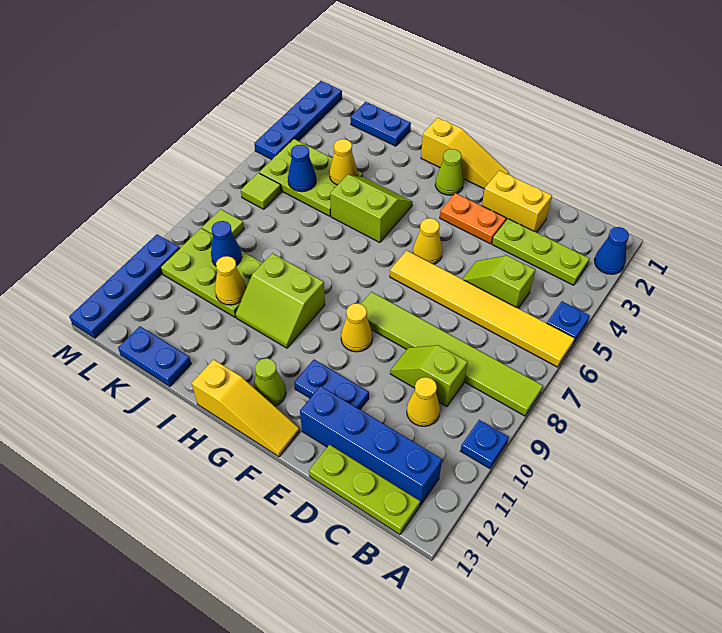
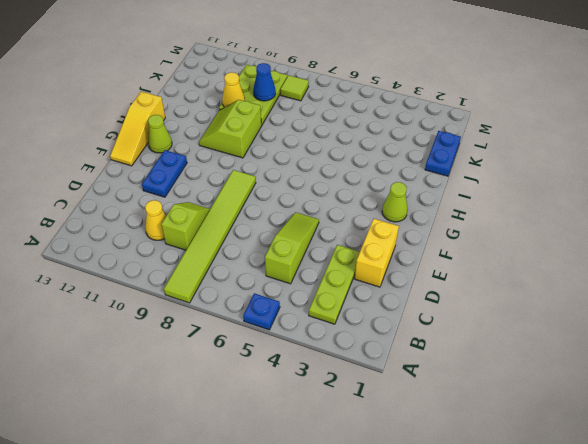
lime 1x3 slope [265,212,319,284] -> lime 1x2 slope [463,255,535,308]
none -> blue 1x1 cone [594,227,629,274]
none -> yellow 1x6 tile [390,250,575,367]
none -> blue 1x1 plate [461,420,509,469]
none -> blue 1x4 brick [300,386,442,505]

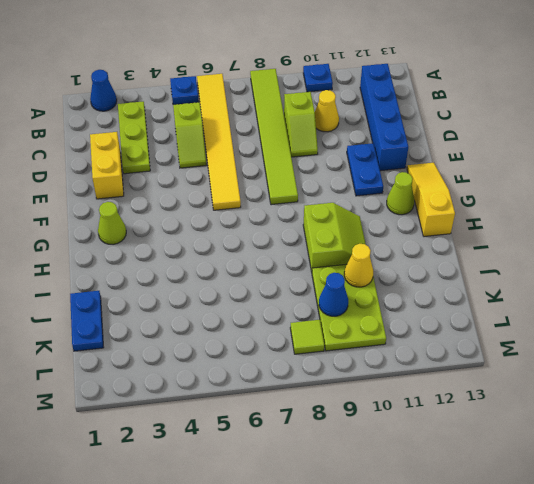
none -> lime 1x3 plate [309,445,420,535]
none -> orange 1x2 plate [440,193,506,244]
none -> yellow 1x3 slope [421,117,509,189]
none -> yellow 1x1 cone [413,218,442,264]

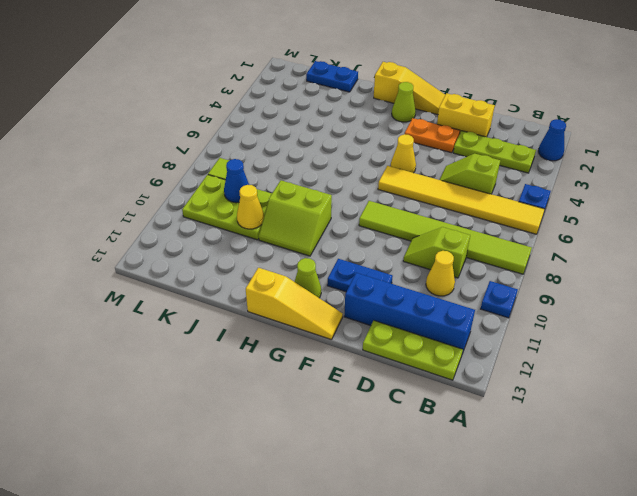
none -> yellow 1x1 cone [341,303,373,352]
none -> lime 2x2 slope [330,175,412,243]
none -> lime 2x3 plate [259,139,363,216]
none -> blue 1x2 plate [118,326,191,386]

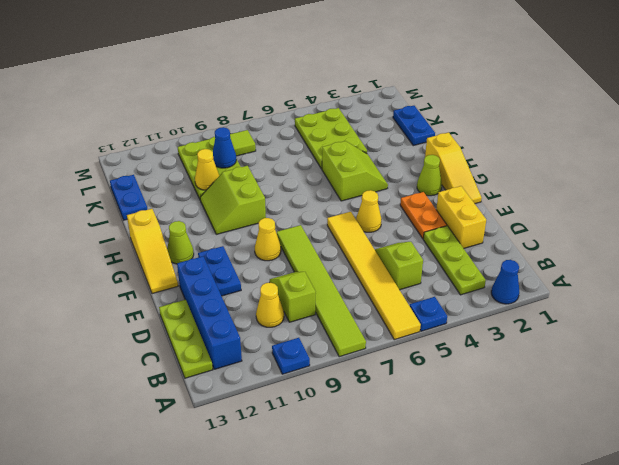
none -> lime 1x1 tile [241,173,281,209]
none -> blue 1x4 plate [254,81,342,159]
none -> blue 1x4 plate [69,234,180,338]
none -> yellow 1x1 cone [329,139,358,185]

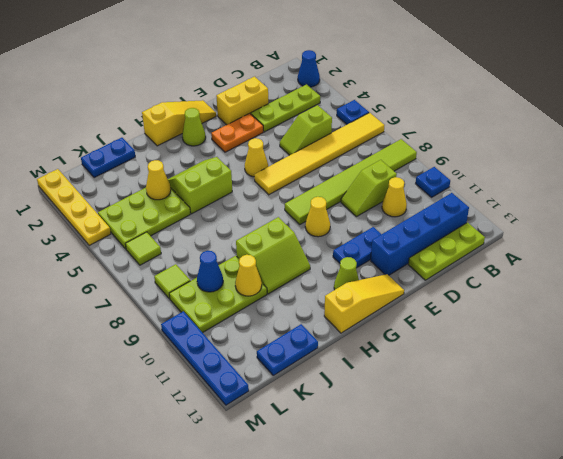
yellow 1x4 plate [37,169,111,245] -> blue 1x4 plate [254,81,342,159]
none -> blue 1x1 cone [288,145,316,192]

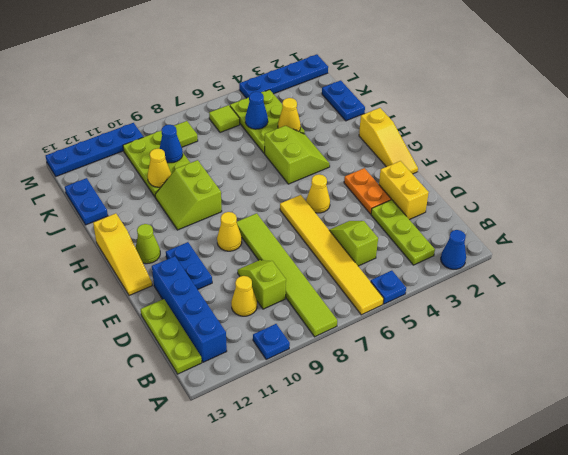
none -> lime 1x1 cone [435,149,464,195]

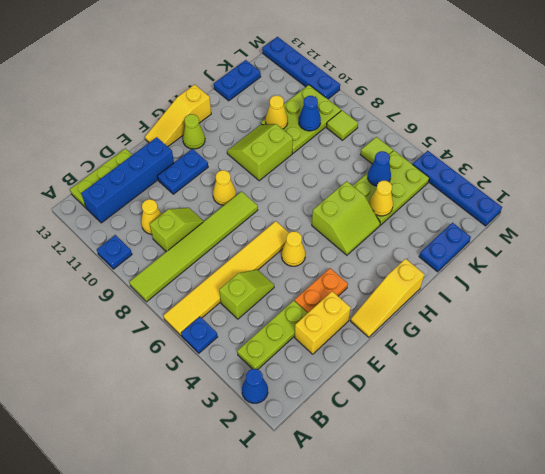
none -> lime 1x1 cone [435,149,464,195]

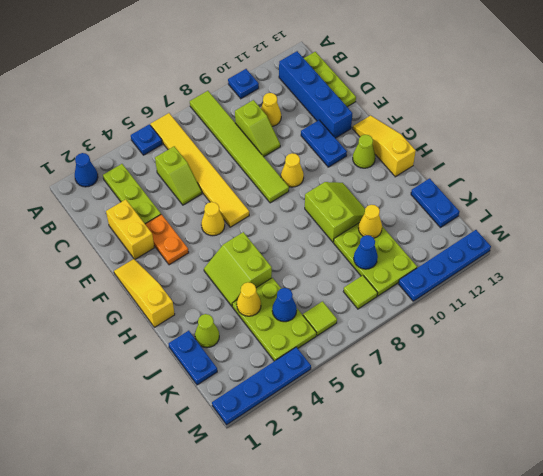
lime 1x1 cone [195,314,219,348] -> lime 1x1 cone moved to [435,149,464,195]

